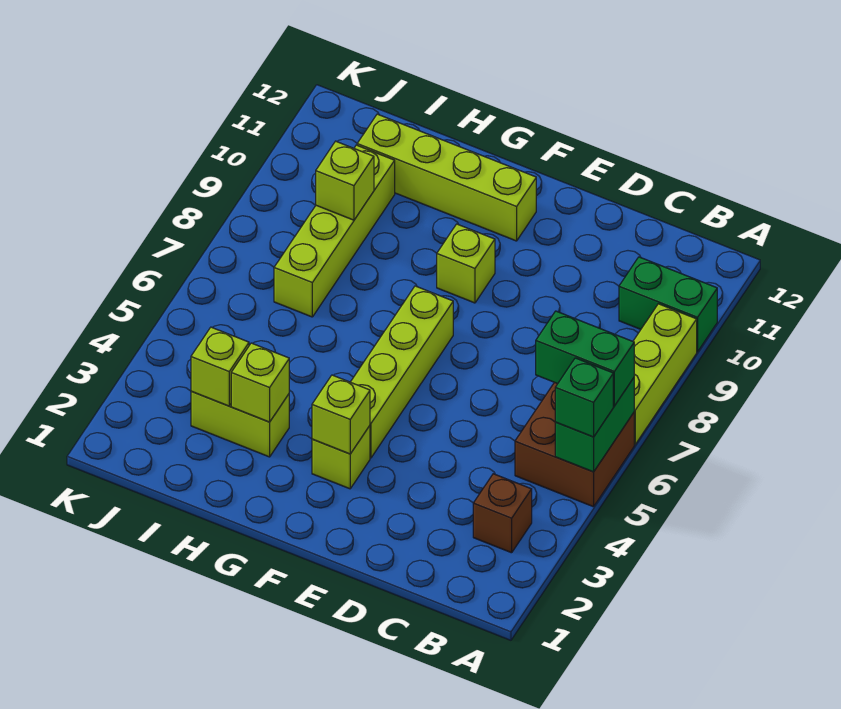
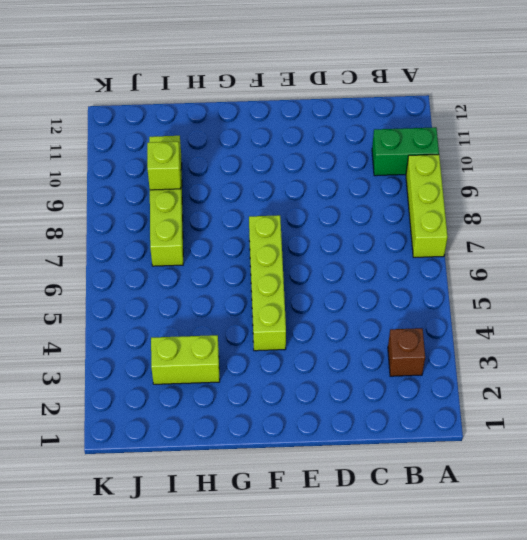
none -> brown 2x2 brick [515,382,634,507]
none -> lime 1x1 brick [312,426,370,489]
none -> lime 1x1 brick [437,224,495,303]

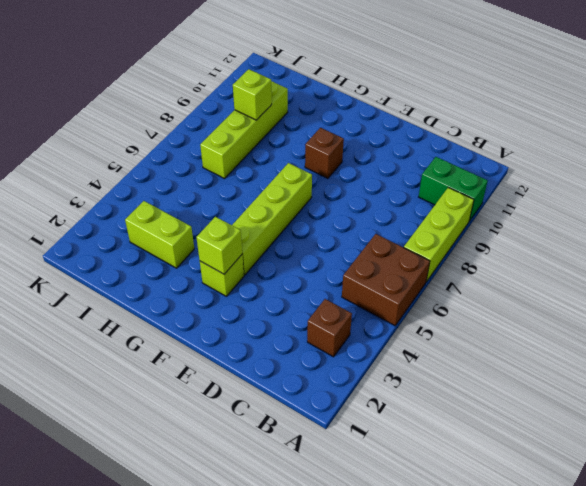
brown 1x1 brick [305,128,344,178] -> lime 1x1 brick [437,224,495,303]
none -> lime 1x4 brick [357,114,536,241]
none -> green 1x2 brick [555,378,634,472]
none -> lime 1x1 brick [231,343,289,422]

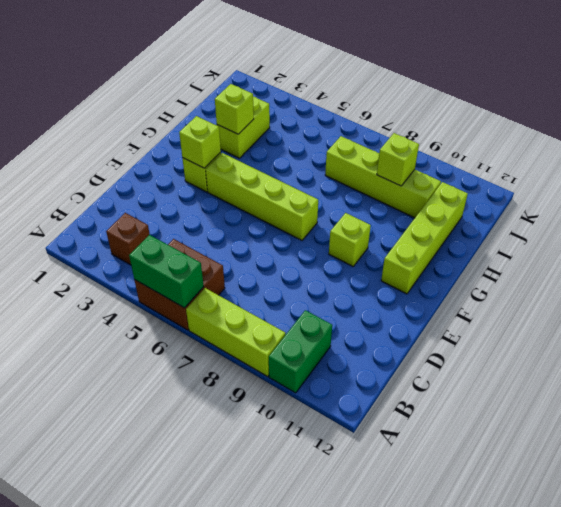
none -> lime 1x1 brick [191,327,249,406]
none -> green 1x1 brick [555,358,613,437]
none -> green 1x2 brick [536,311,634,406]

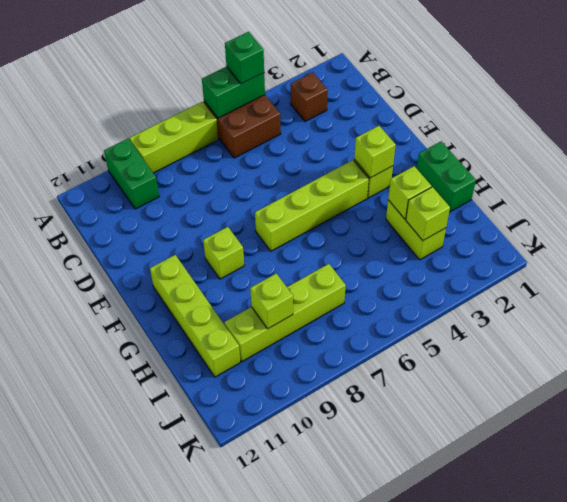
green 1x2 brick [417,141,476,212] -> green 1x2 brick moved to [536,311,634,406]

